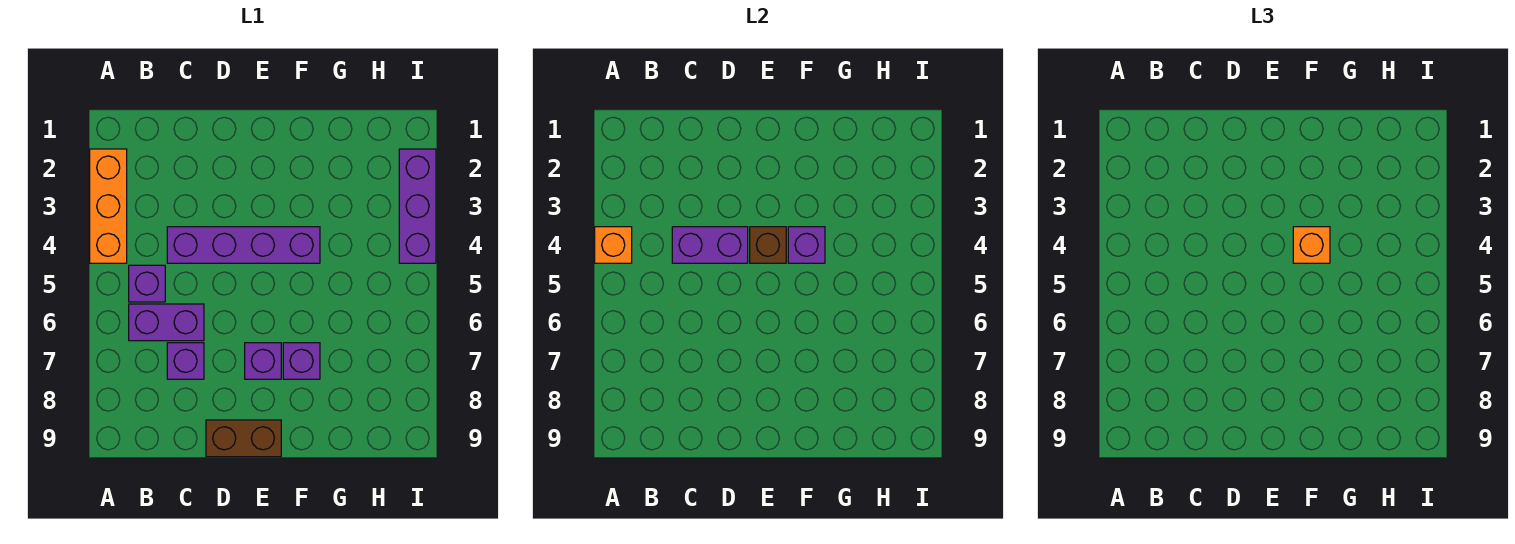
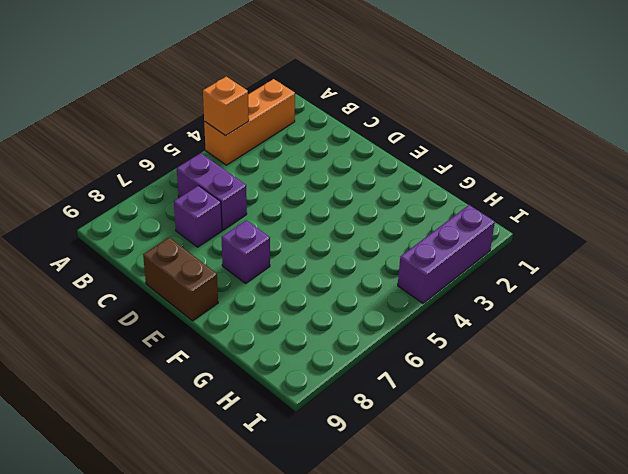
none -> purple 1x1 brick [129,265,165,302]
none -> purple 1x4 brick [167,227,320,263]
none -> purple 1x1 brick [283,343,320,379]

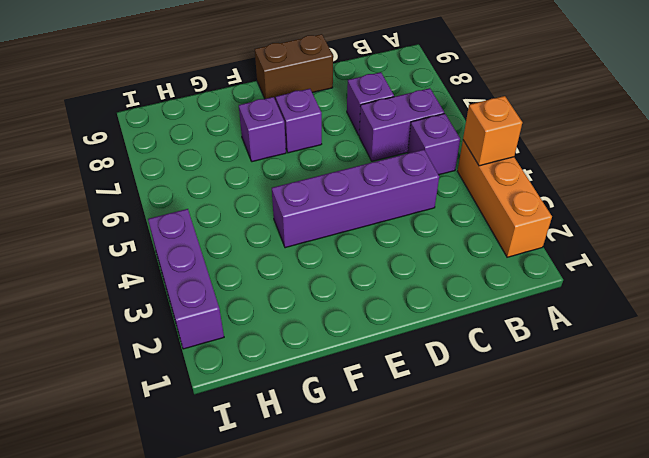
none -> purple 1x2 brick [672,227,748,263]
none -> brown 1x1 brick [750,227,786,263]
none -> purple 1x1 brick [788,227,825,263]

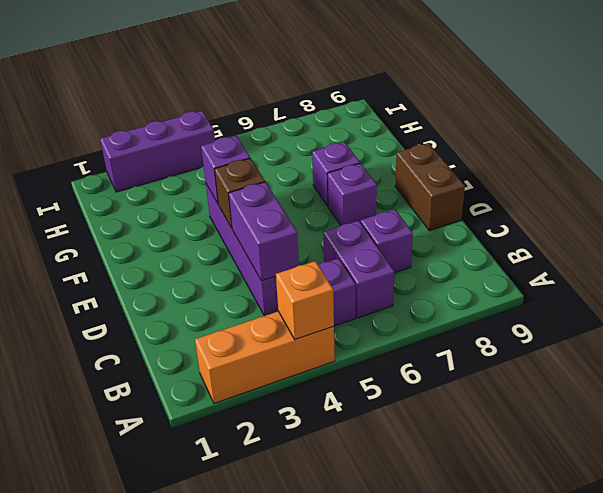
none -> orange 1x1 brick [1293,227,1330,263]

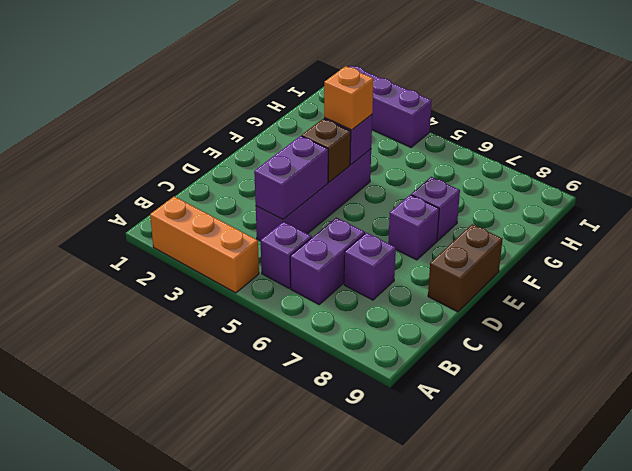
none -> orange 1x1 brick [595,227,632,263]

